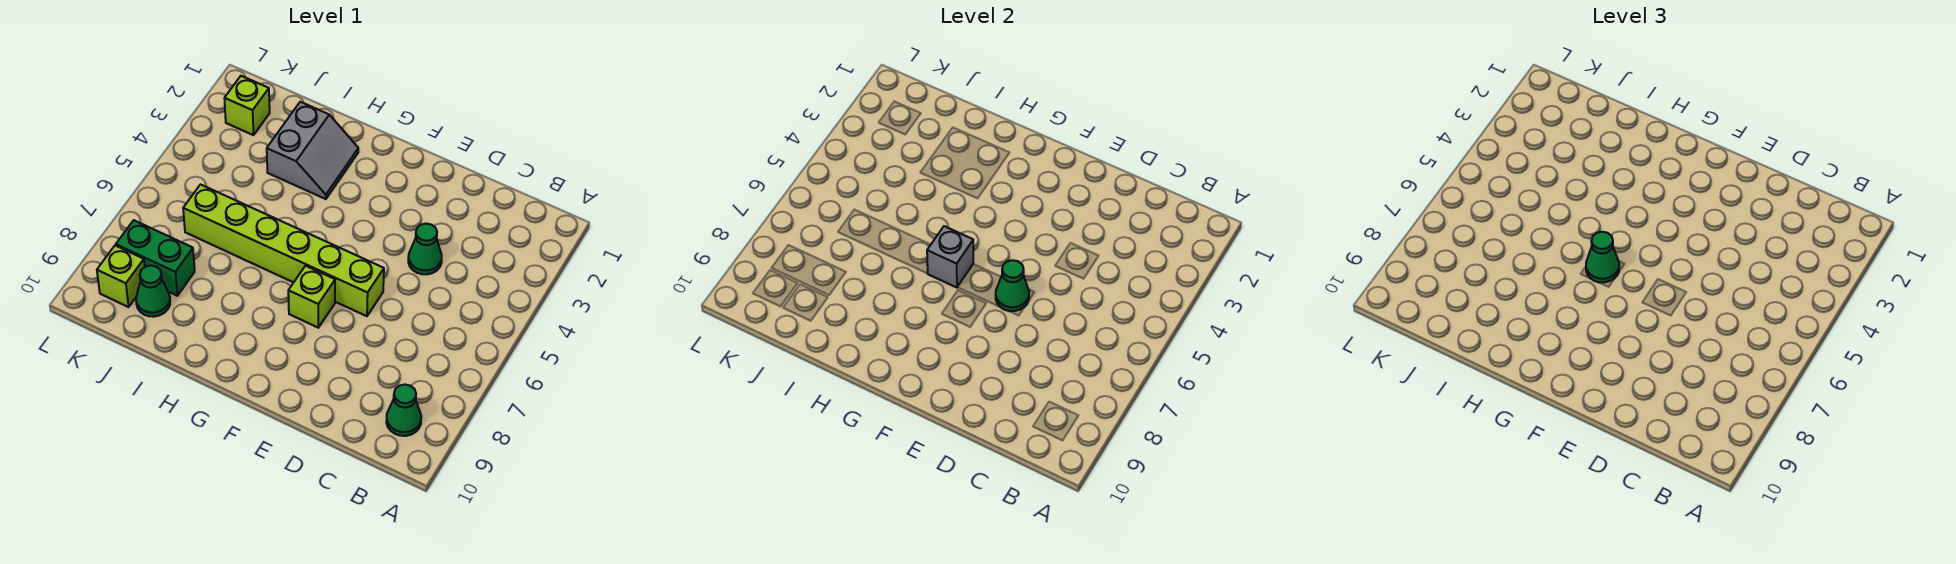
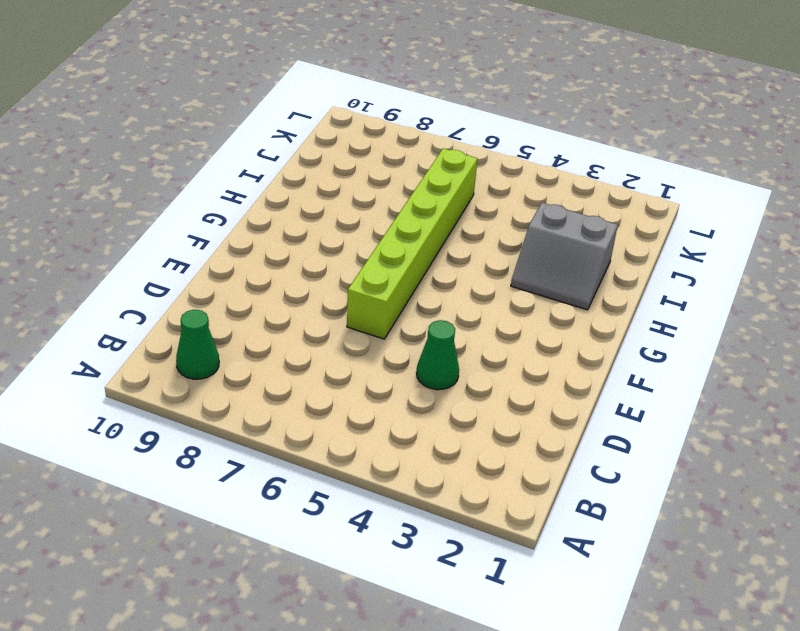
none -> lime 1x1 brick [288,266,335,328]
none -> green 1x2 brick [116,220,195,296]
none -> green 1x1 cone [136,265,170,317]

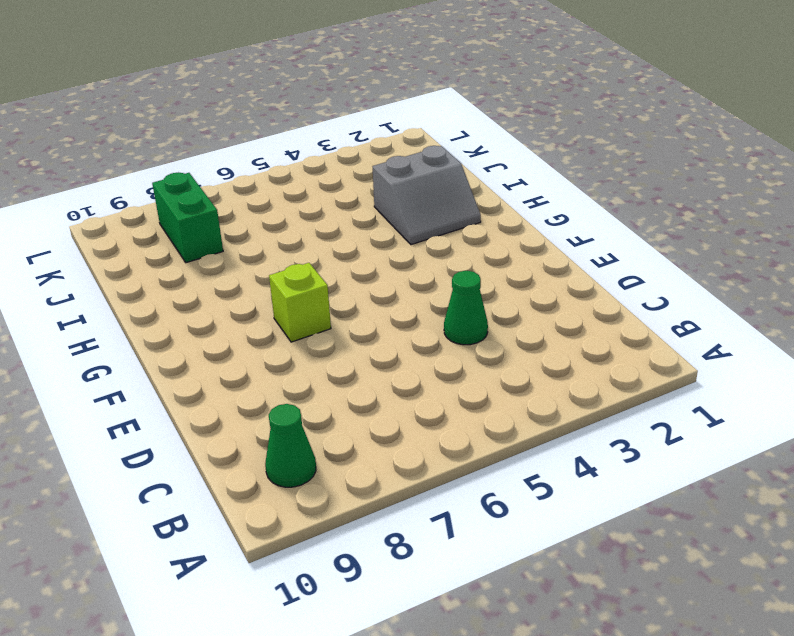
none -> lime 1x6 brick [183,185,384,316]
none -> green 1x1 cone [136,265,170,317]
none -> lime 1x1 brick [224,76,270,135]

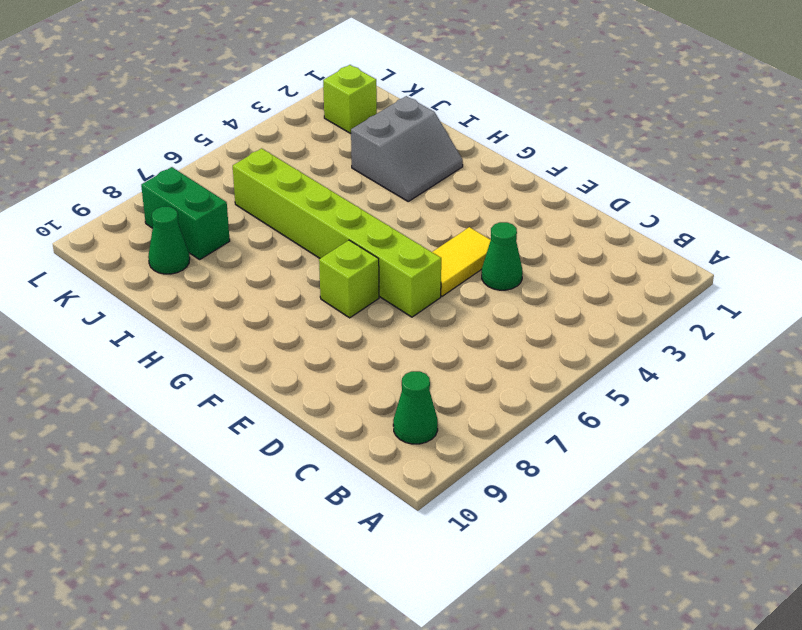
yellow 1x2 tile [432,227,491,296] -> none
none -> lime 1x1 brick [97,246,145,307]
none -> green 1x1 cone [996,260,1029,311]
none -> grey 1x1 brick [927,226,973,288]

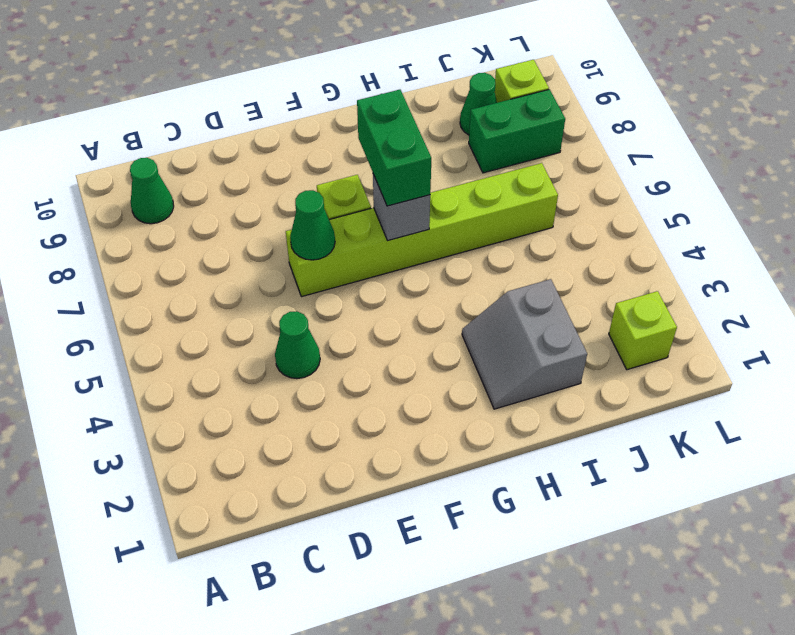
green 1x2 brick [357,90,431,206] -> green 1x1 cone [1586,232,1619,282]

